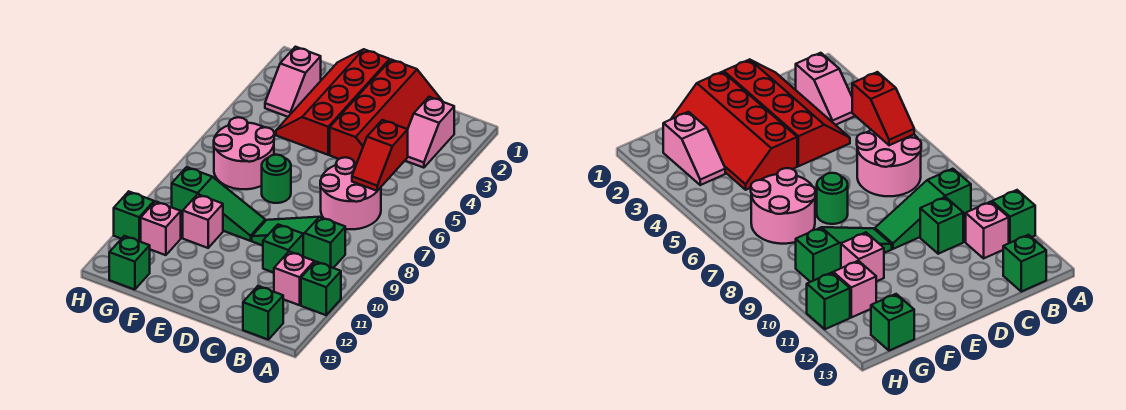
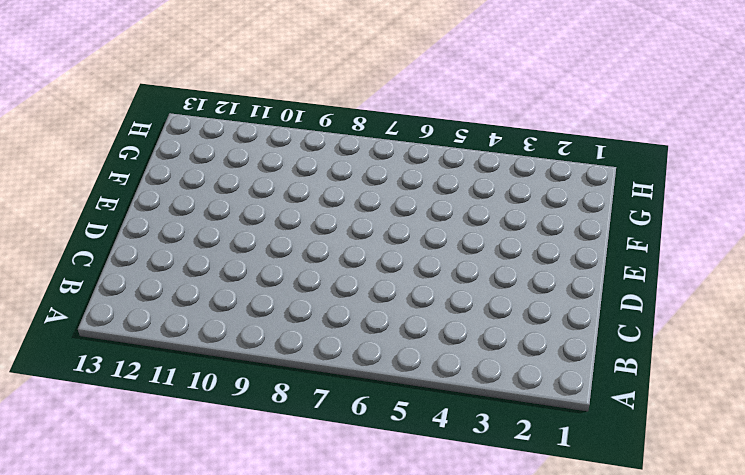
none -> green 1x1 brick [301,262,341,315]
none -> pink 1x2 slope [405,97,454,168]
none -> pink 2x2 round brick [320,157,381,229]

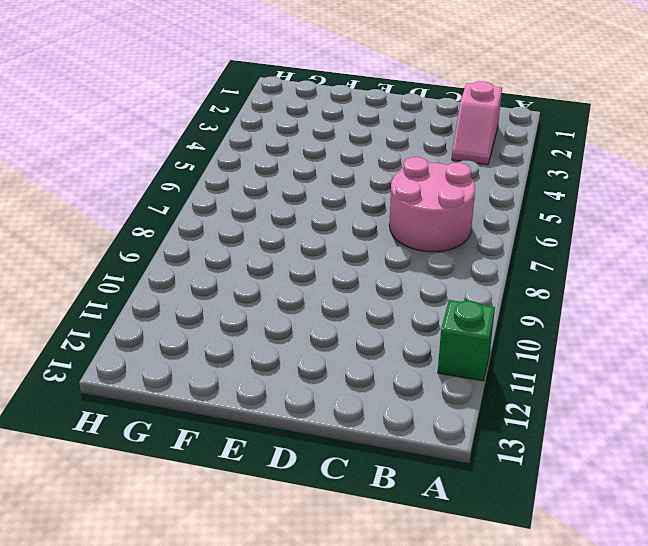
none -> green 1x3 slope [252,217,345,268]
none -> pink 1x1 brick [274,252,314,305]
none -> green 1x1 brick [243,286,283,339]

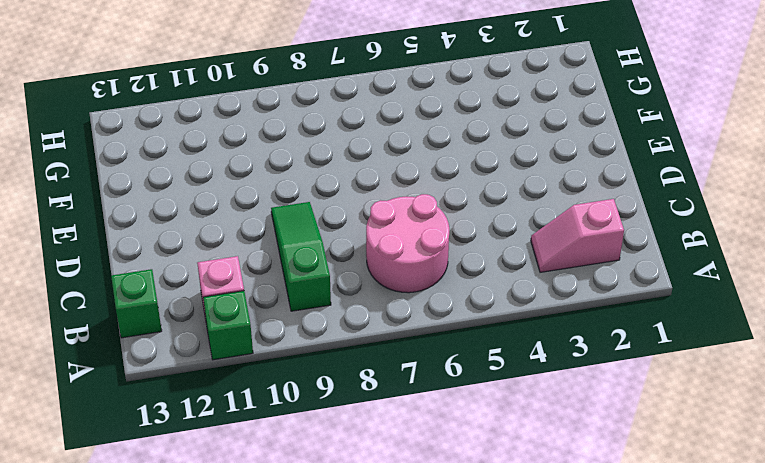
none -> red 2x4 slope [330,60,443,163]
none -> green 1x1 brick [263,224,303,273]
none -> red 2x4 slope [276,49,390,155]

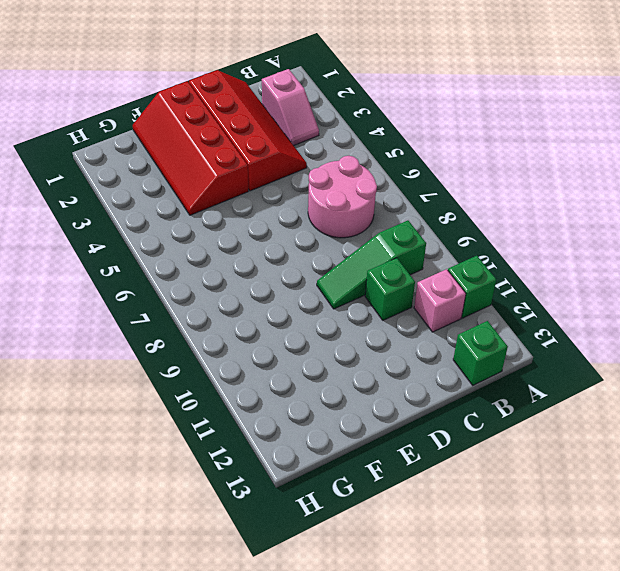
none -> green 1x1 round brick [262,155,291,203]
none -> green 1x3 slope [172,167,265,241]
none -> pink 2x2 round brick [214,117,274,189]

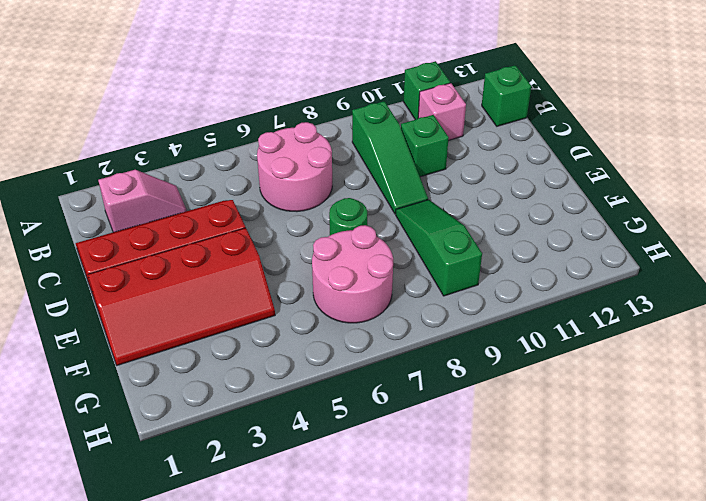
none -> pink 1x1 brick [183,194,223,248]
none -> pink 1x2 slope [265,47,321,117]
none -> pink 1x1 brick [141,202,181,255]

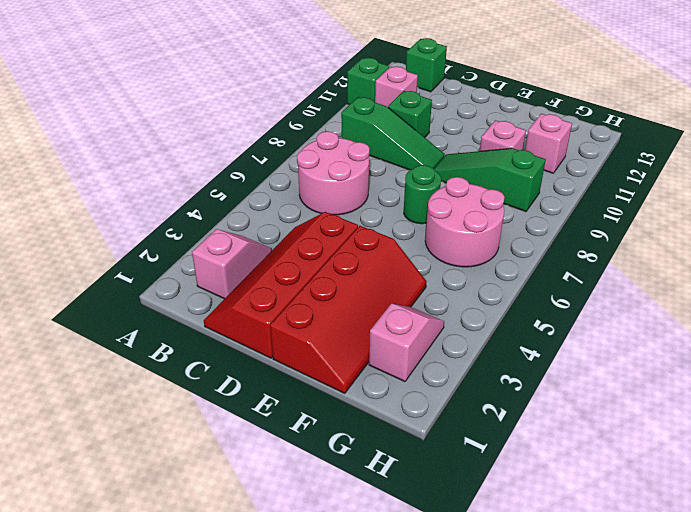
none -> green 1x1 brick [109,236,150,290]
none -> green 1x1 brick [114,191,154,242]
none -> red 1x2 slope [352,120,408,191]

